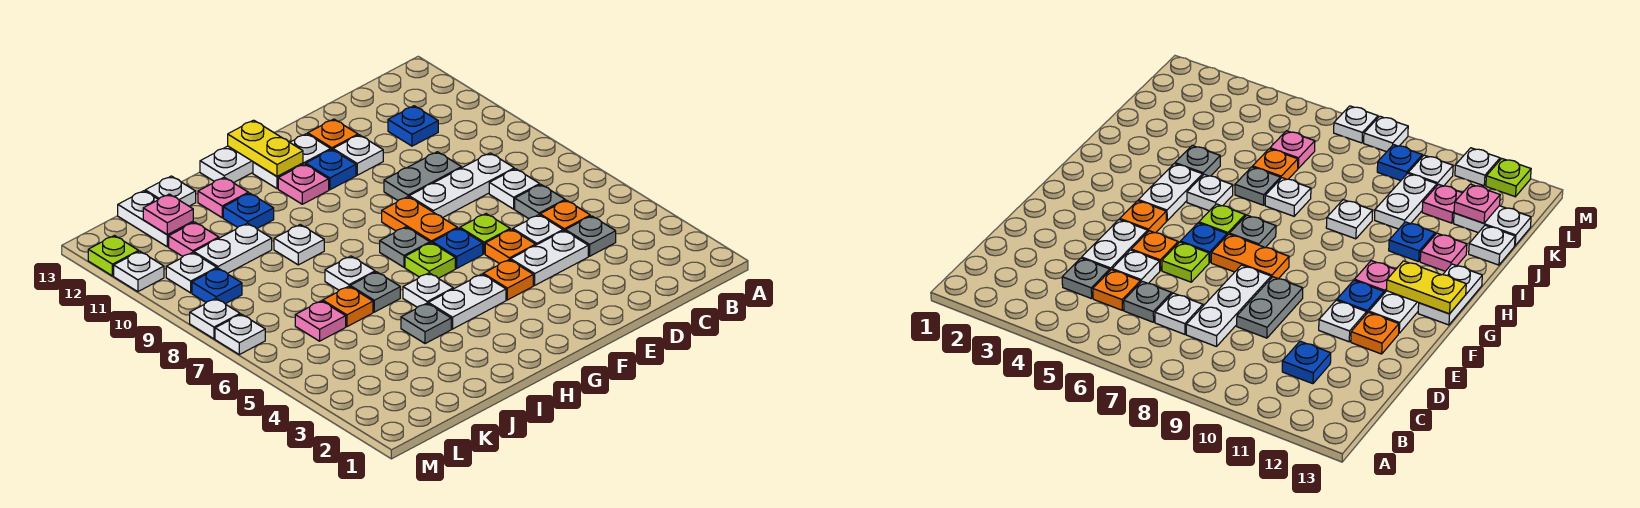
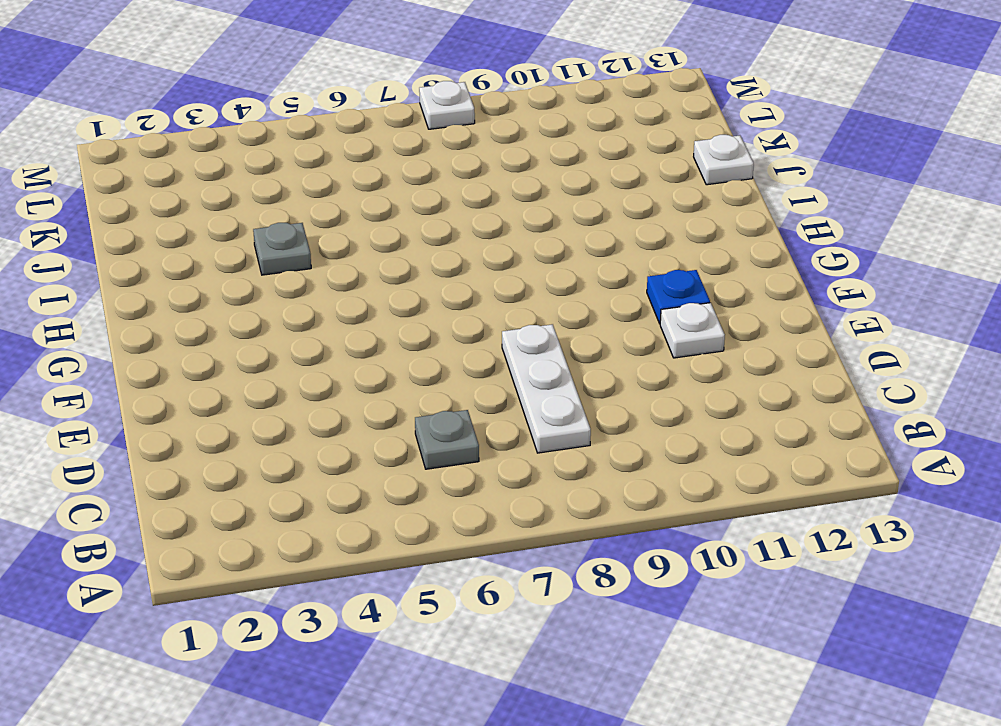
none -> grey 1x1 plate [566,216,616,256]
none -> orange 1x1 plate [540,200,590,231]
none -> white 1x1 plate [489,169,540,209]
none -> blue 1x1 plate [388,106,438,146]

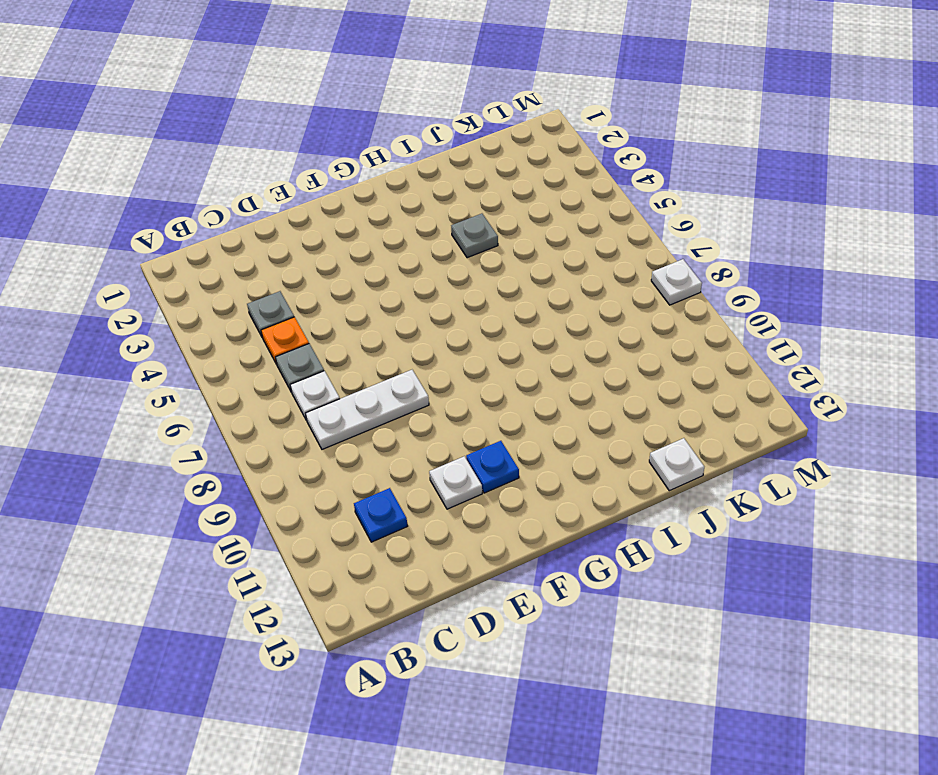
none -> white 1x2 plate [511,231,588,285]
none -> white 1x1 plate [513,215,563,245]
none -> grey 1x2 plate [384,152,462,200]
none -> orange 1x1 plate [485,229,536,264]

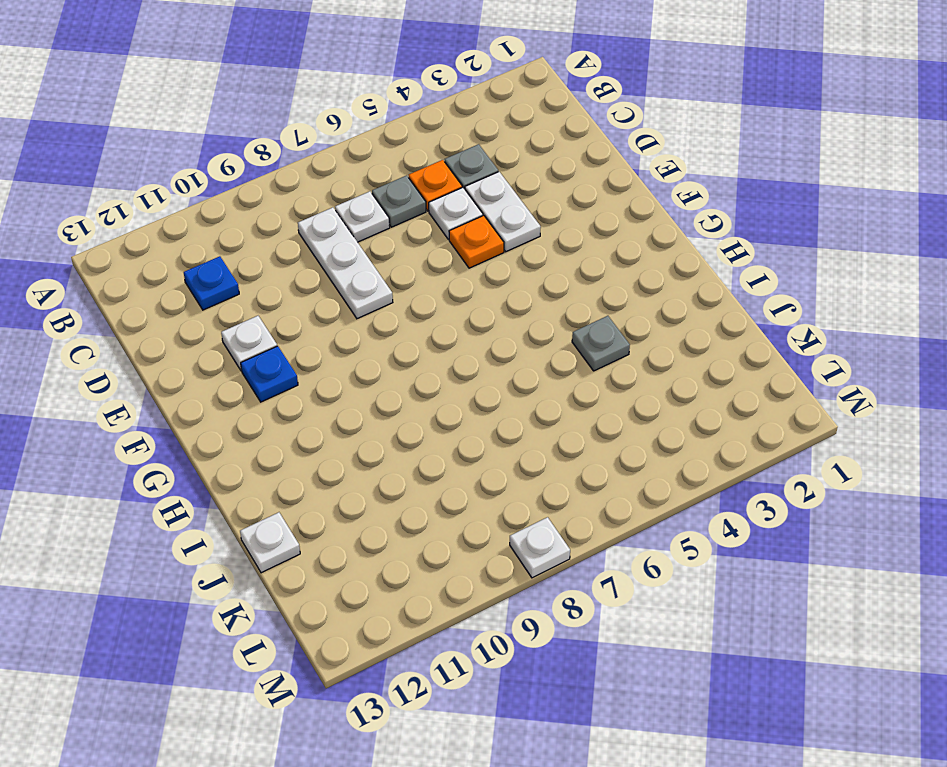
none -> grey 1x2 plate [384,152,462,200]
none -> lime 1x1 plate [460,214,510,254]
none -> orange 1x1 plate [308,119,358,150]
none -> orange 1x1 plate [483,260,533,300]

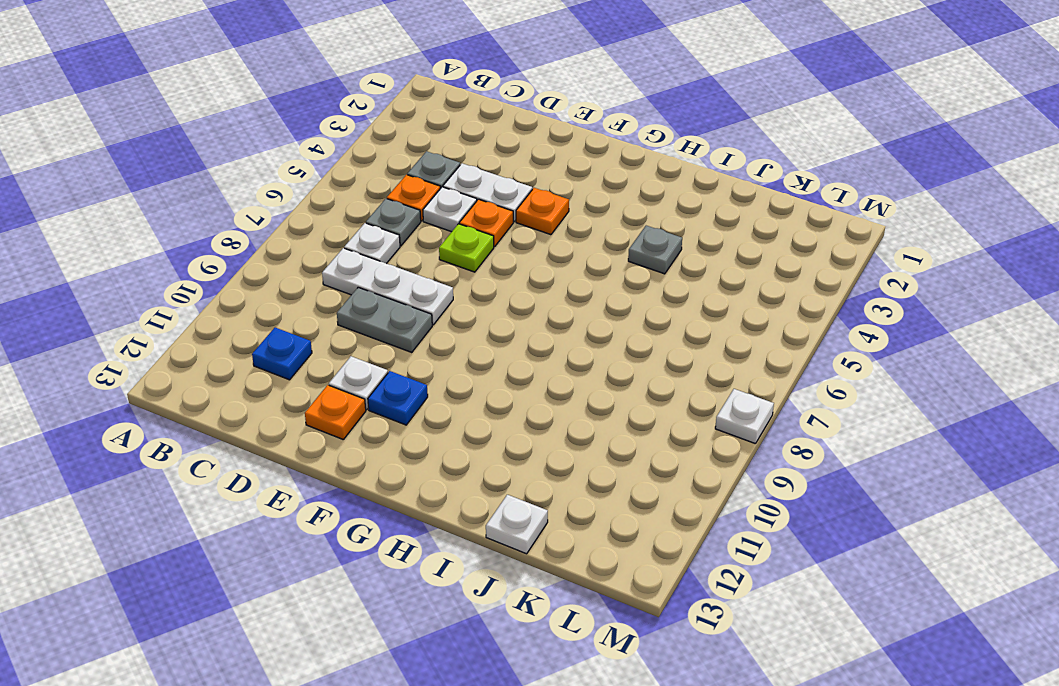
none -> blue 1x1 plate [433,228,483,268]
none -> orange 1x2 plate [382,197,457,243]
none -> white 1x2 plate [253,134,331,189]
none -> white 1x2 plate [428,274,506,329]

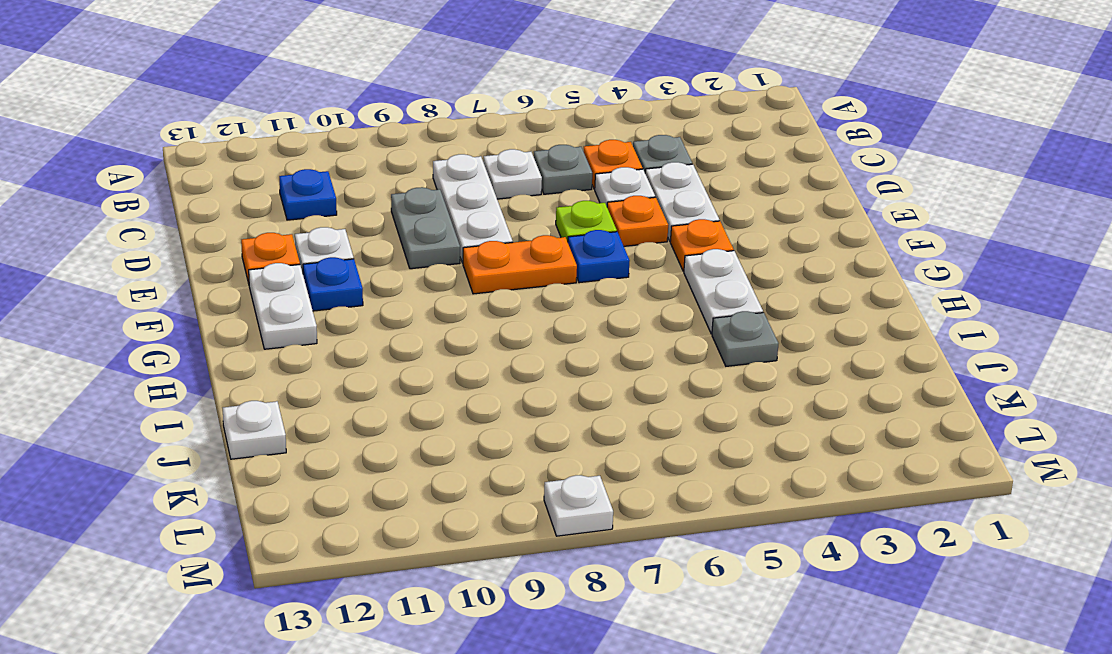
none -> lime 1x1 plate [405,243,455,278]
none -> grey 1x1 plate [380,227,430,267]
none -> pink 1x1 plate [278,164,329,204]
none -> white 1x2 plate [200,146,253,183]

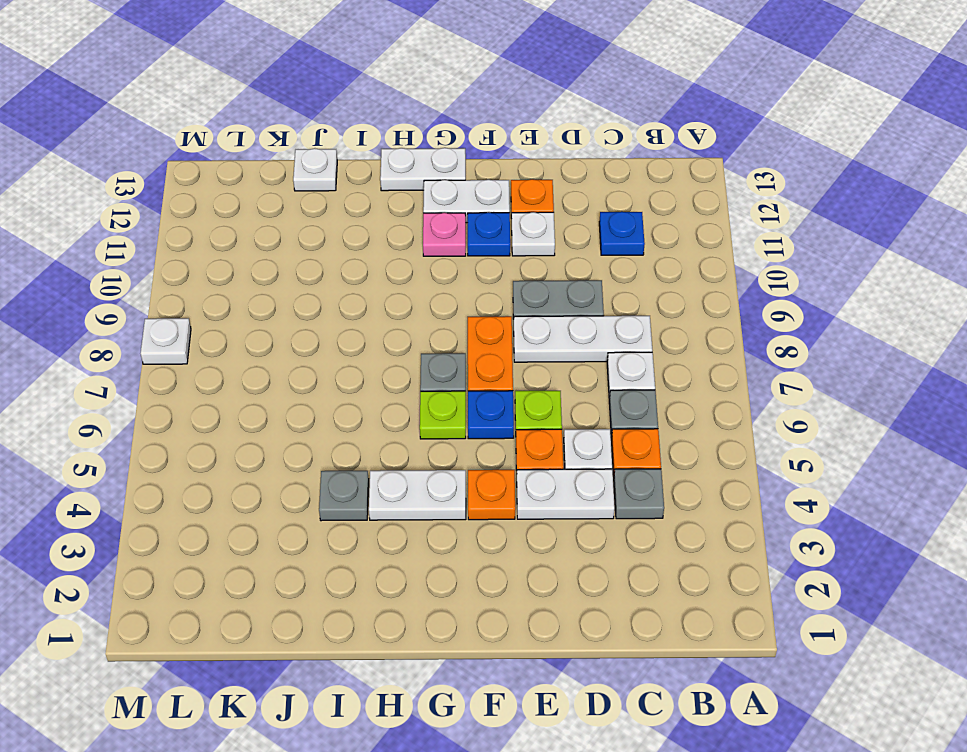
none -> white 1x1 plate [403,273,453,307]
none -> grey 1x1 plate [350,272,400,312]
none -> white 1x1 plate [325,256,375,290]
none -> white 1x1 plate [274,225,324,265]

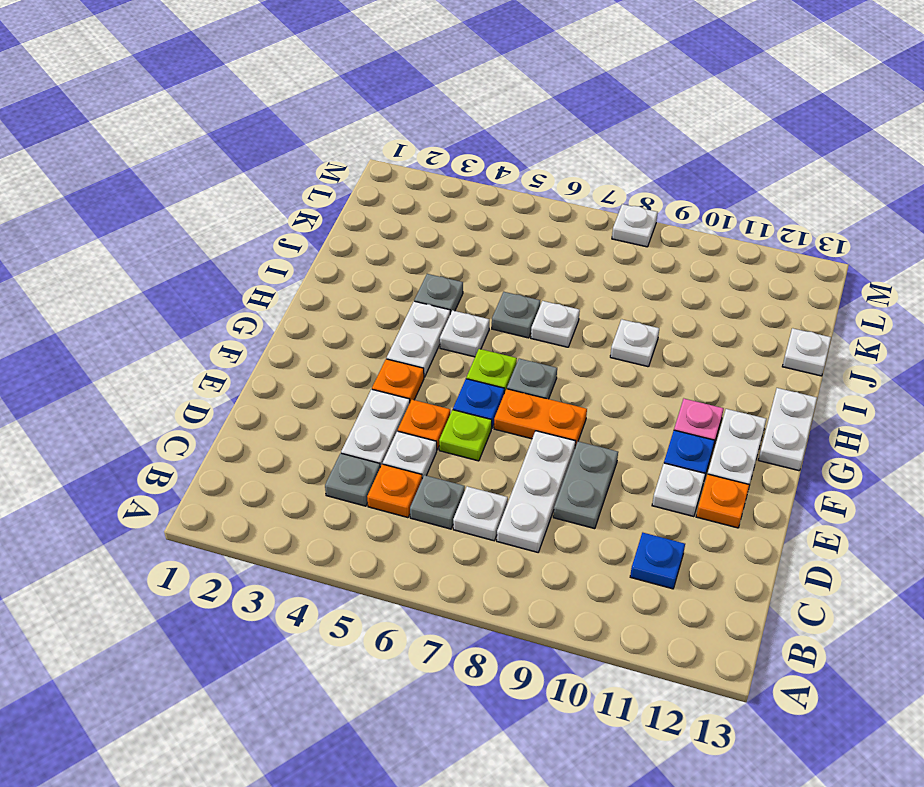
none -> blue 1x1 plate [223,193,274,229]
none -> pink 1x1 plate [198,177,248,218]
none -> orange 1x1 plate [323,286,373,327]
none -> white 1x2 plate [194,223,272,273]

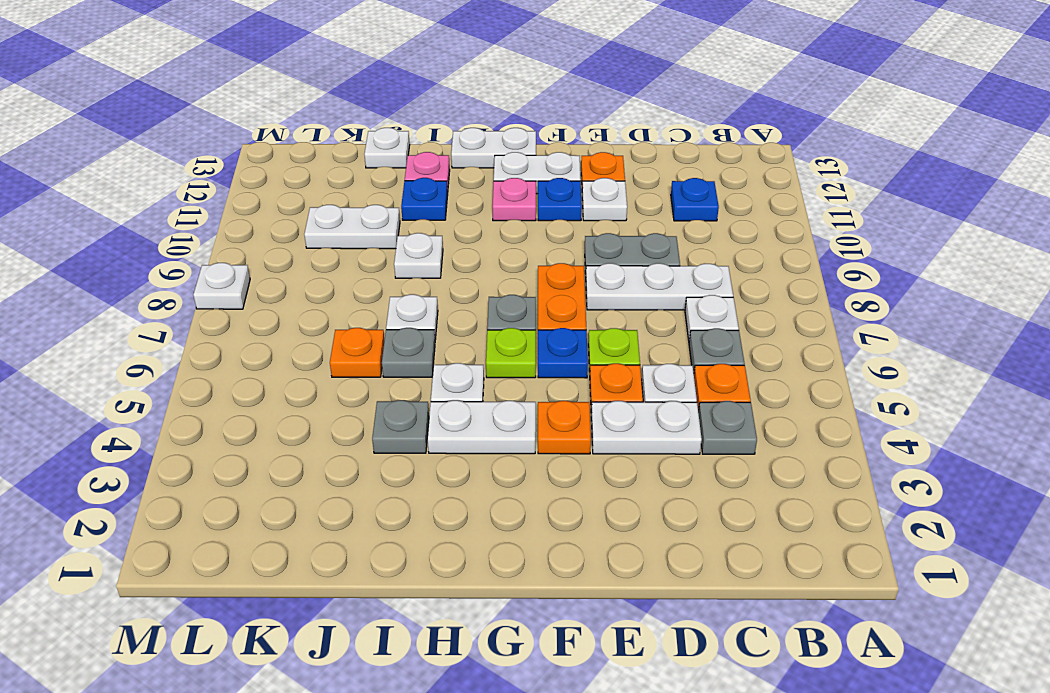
none -> pink 1x1 plate [295,301,346,341]
none -> pink 1x1 plate [169,222,219,256]
none -> white 1x2 plate [118,191,193,247]
none -> blue 1x1 plate [192,268,242,304]

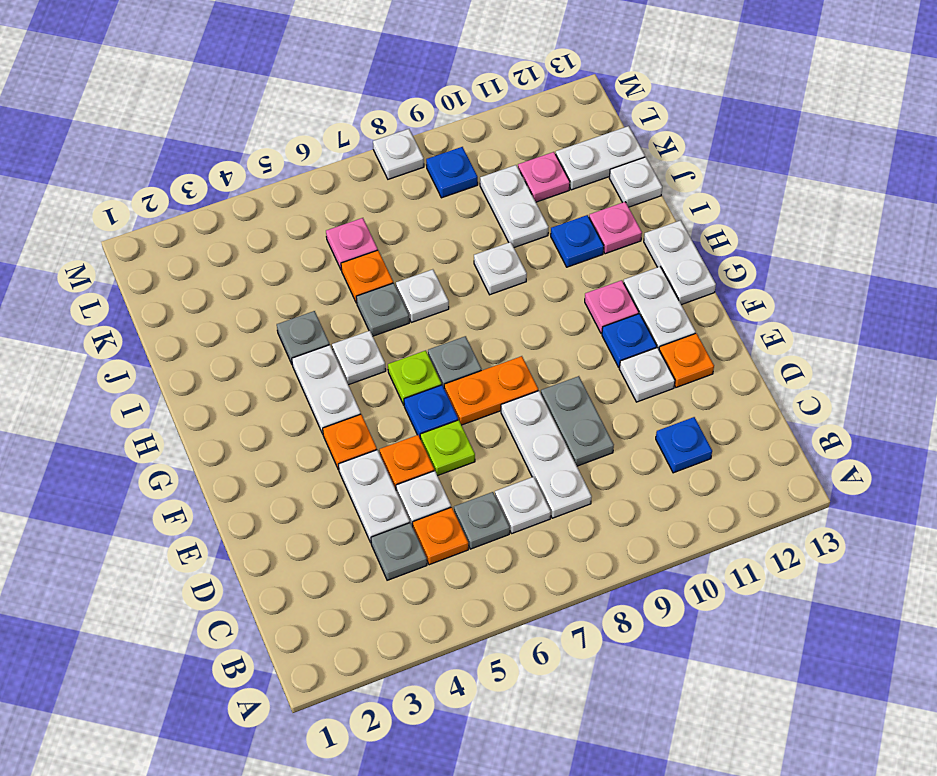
none -> white 1x1 plate [166,252,217,293]
none -> white 1x1 plate [215,314,265,354]
none -> white 1x1 plate [114,251,164,292]
none -> lime 1x1 plate [88,236,139,276]

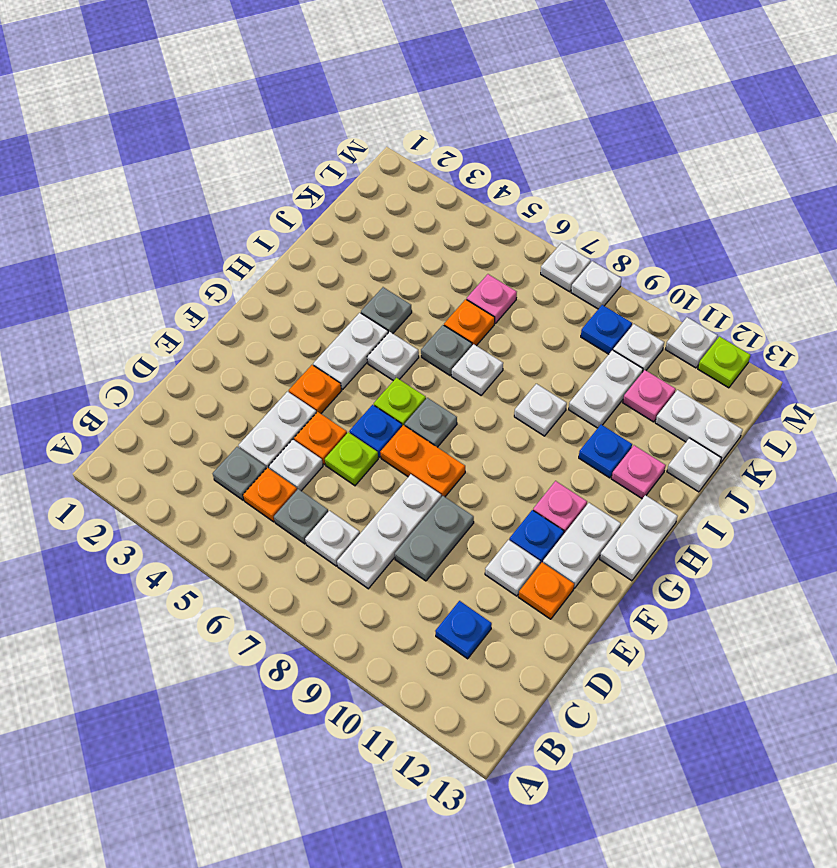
none -> yellow 1x2 plate [228,120,303,176]
none -> pink 1x1 plate [143,194,193,235]

